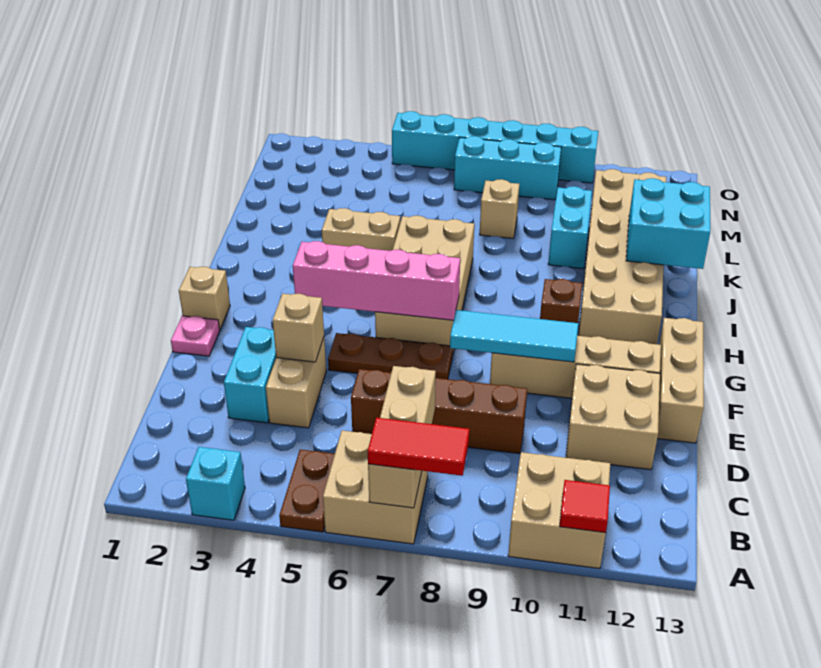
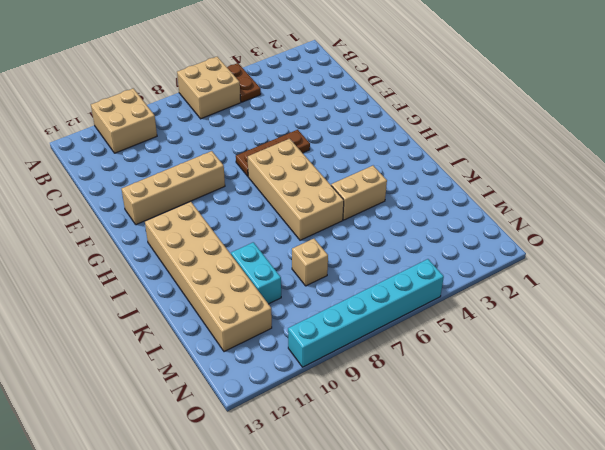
none -> cyan 1x1 brick [186,447,245,520]
none -> cyan 1x2 brick [224,327,276,423]
none -> tan 1x2 brick [266,338,326,428]

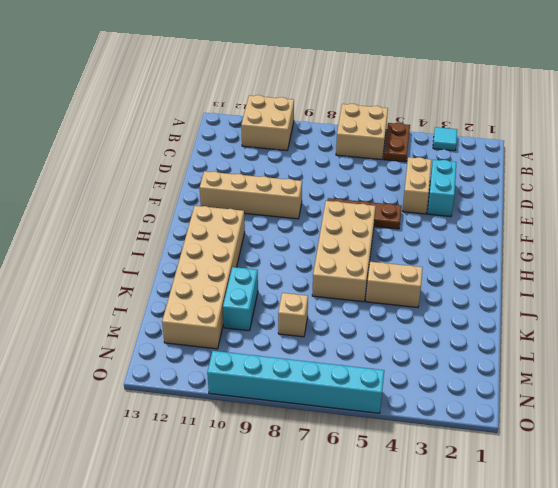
cyan 1x1 tile [433,127,457,151] -> cyan 1x1 brick [186,447,245,520]
none -> brown 1x4 brick [351,369,527,454]
none -> tan 2x2 brick [566,364,660,470]
none -> tan 1x3 brick [657,318,704,443]

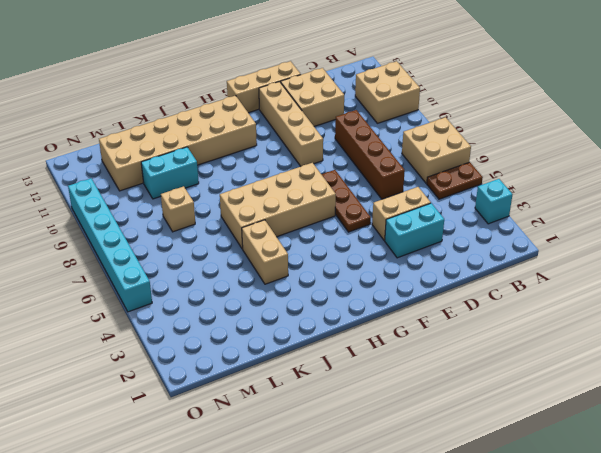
none -> pink 1x1 plate [171,316,220,356]
none -> tan 1x1 brick [179,267,230,329]
none -> brown 1x1 brick [540,279,582,323]

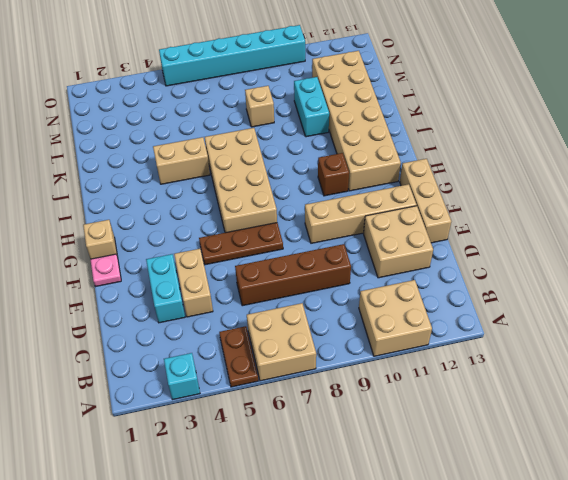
none -> cyan 1x3 brick [454,136,561,200]
none -> tan 1x3 brick [368,366,436,508]
none -> red 1x1 tile [560,480,610,533]

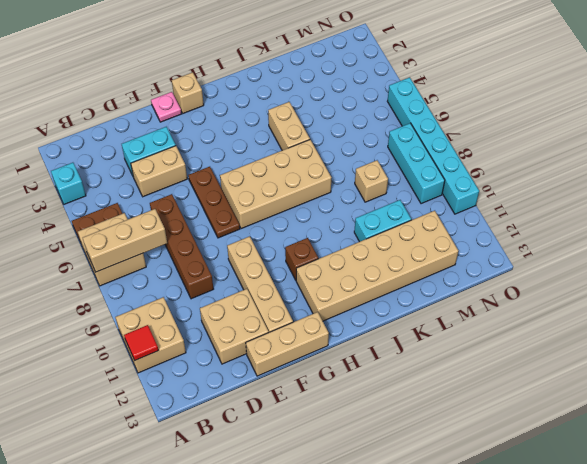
none -> tan 1x1 brick [273,294,324,362]
none -> cyan 1x3 tile [450,310,578,362]
none -> pink 1x4 brick [293,241,460,320]

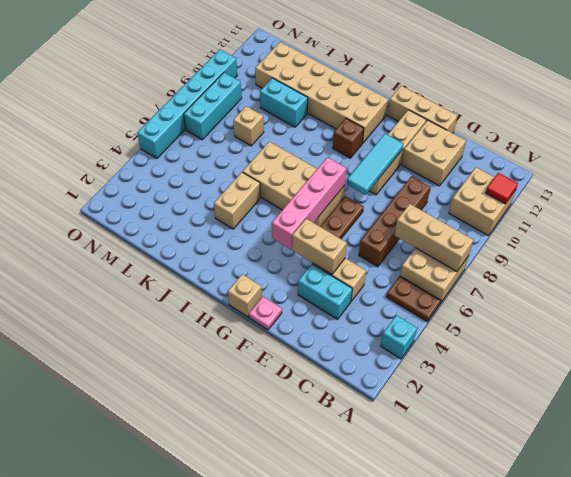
tan 1x2 brick [292,219,347,274] -> tan 1x1 brick [273,294,324,362]
none -> cyan 2x2 brick [626,178,710,269]
none -> red 1x2 tile [368,418,469,476]

